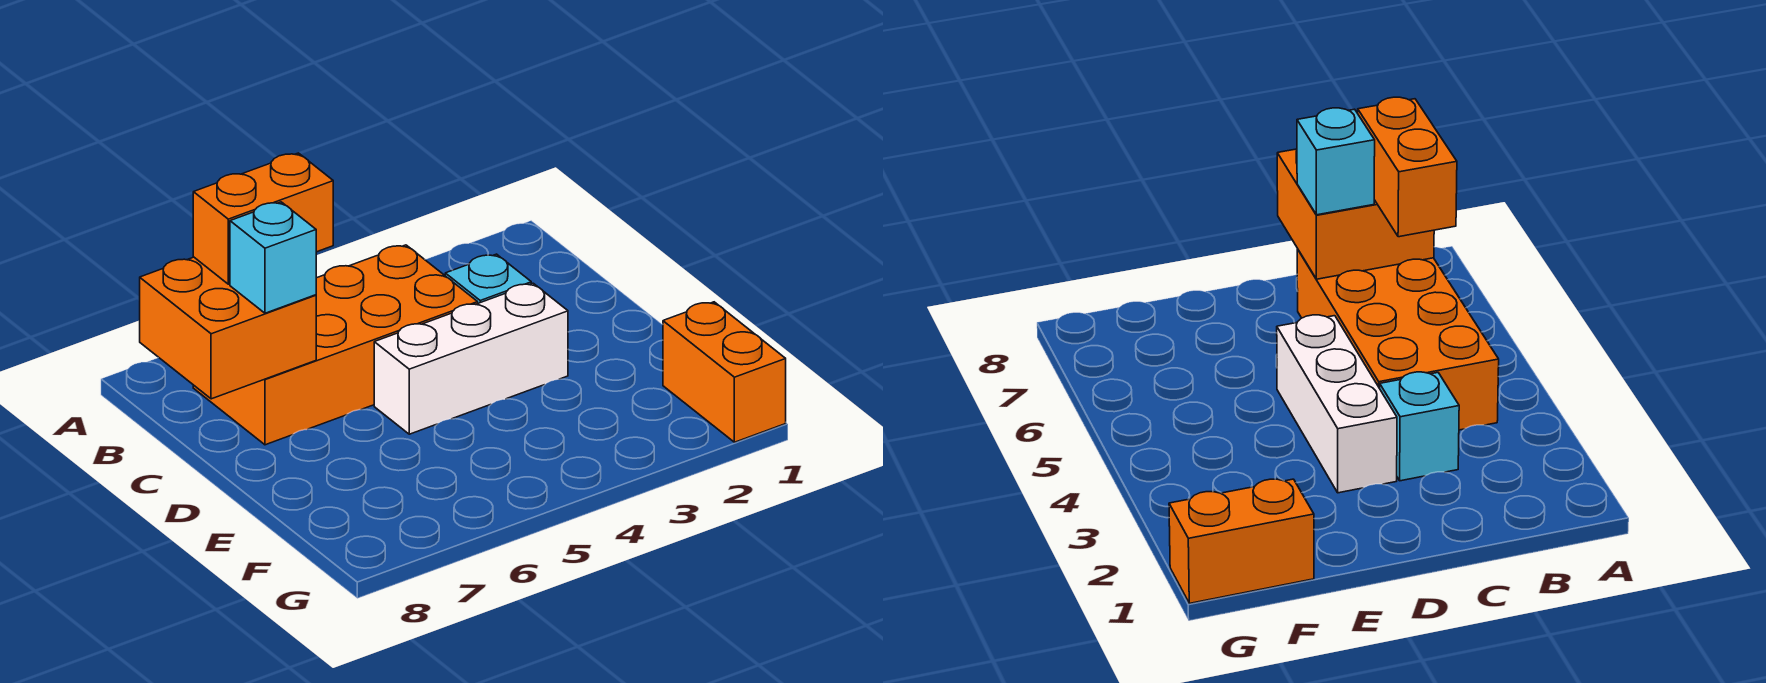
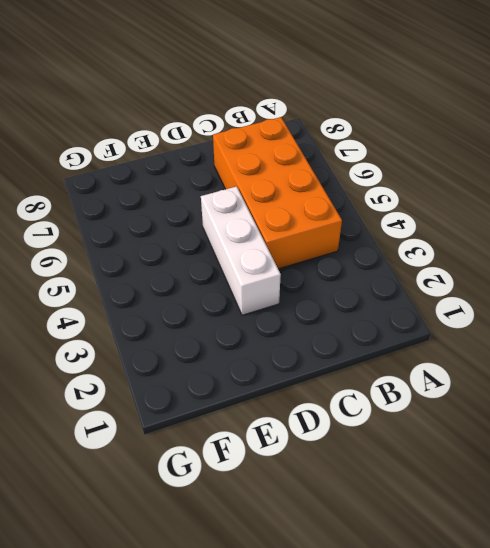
none -> cyan 1x1 brick [445,254,531,303]
none -> orange 1x2 brick [663,302,786,442]

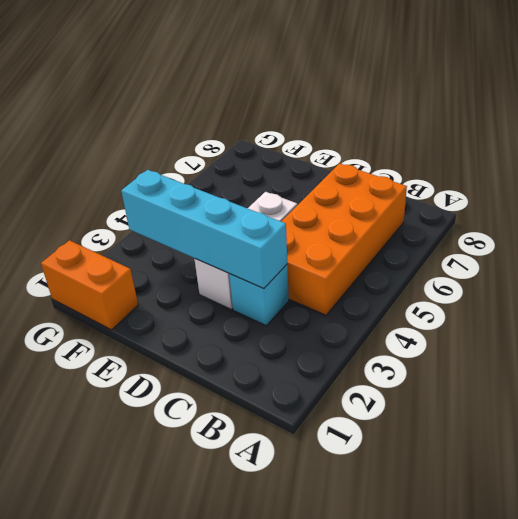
cyan 1x4 brick [121,170,287,289] -> none
none -> orange 2x2 brick [140,257,316,399]
none -> orange 1x2 brick [193,153,333,284]

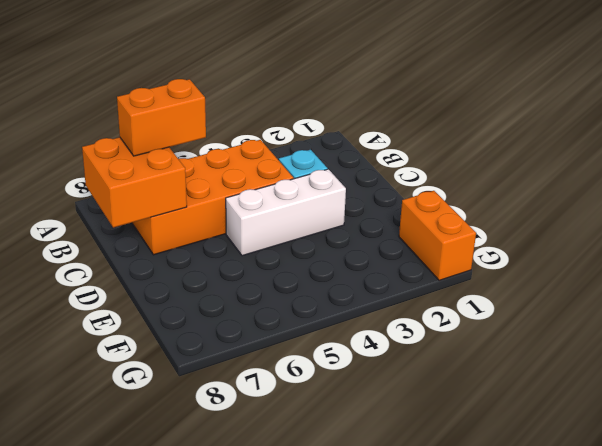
none -> cyan 1x1 brick [230,202,316,313]

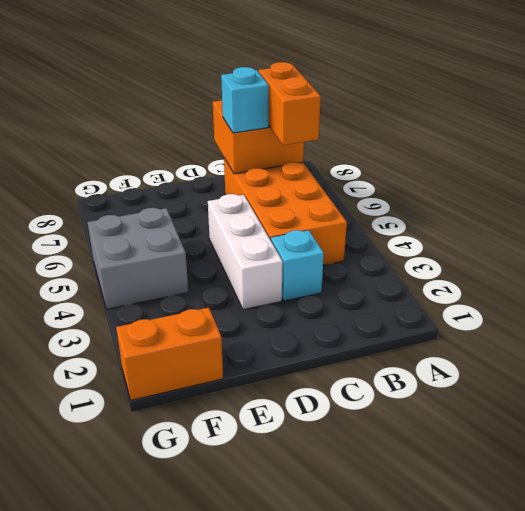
grey 2x2 brick [88,208,188,309] -> none

